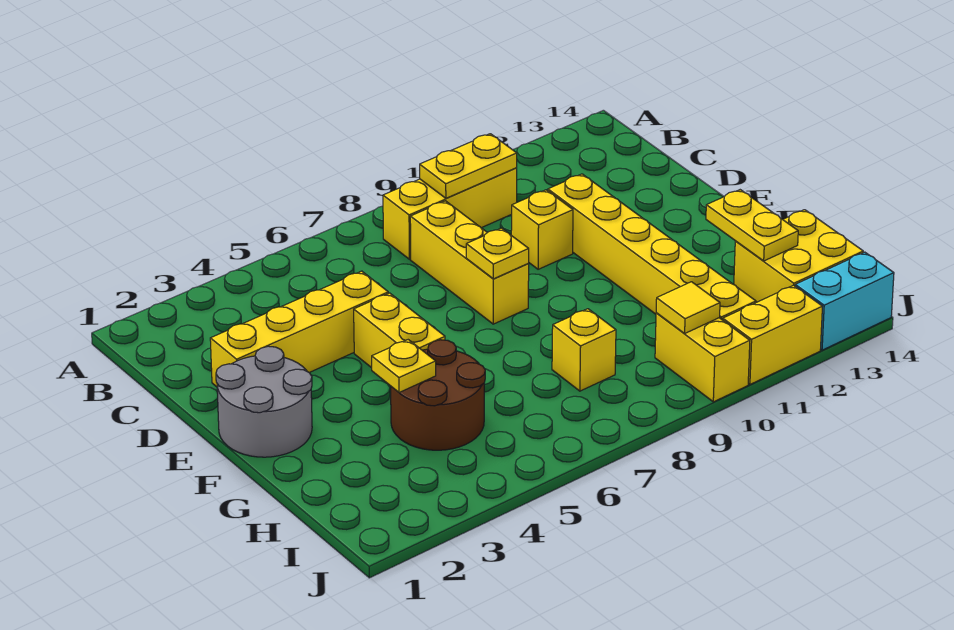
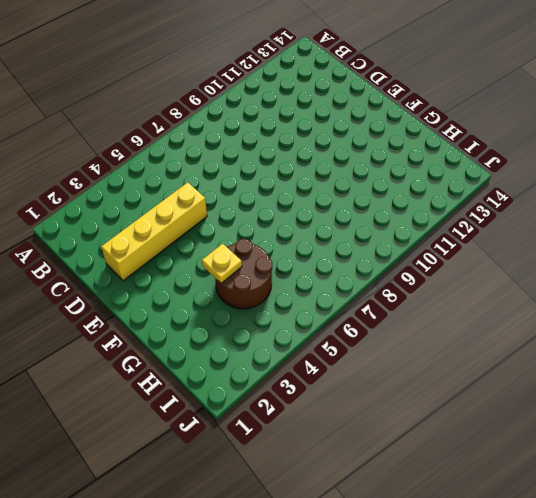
none -> yellow 1x3 brick [383,168,517,259]
none -> yellow 1x3 brick [410,201,529,324]
none -> yellow 1x1 brick [511,190,573,269]

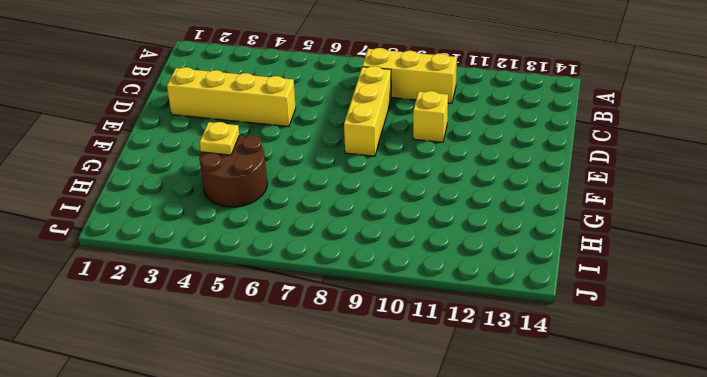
none -> yellow 1x6 brick [548,174,756,320]
none -> grey 2x2 round brick [216,346,312,457]
none -> yellow 1x2 brick [354,293,445,368]

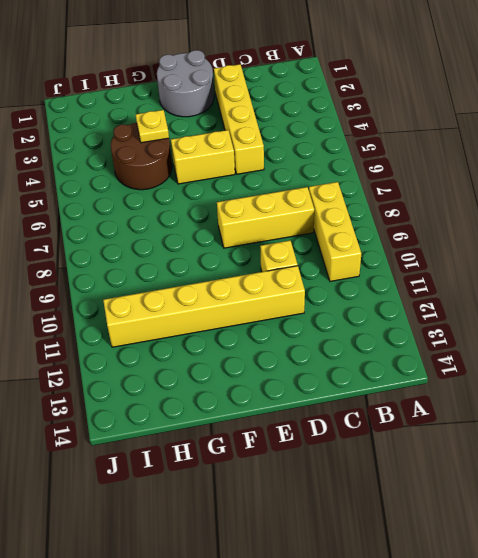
none -> yellow 1x1 brick [552,309,616,391]
none -> yellow 2x2 brick [734,210,863,302]
none -> yellow 1x2 brick [655,313,750,402]

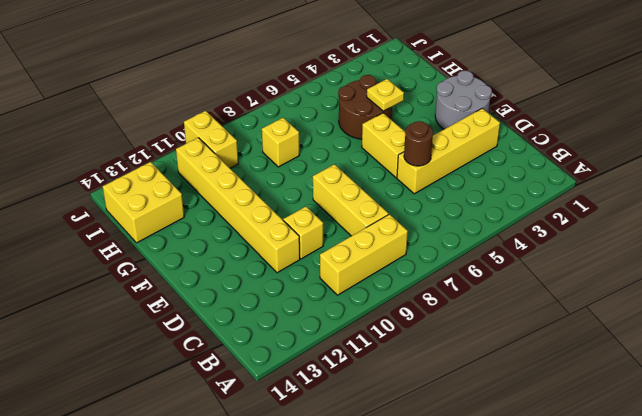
brown 1x1 round brick [404,121,433,166] -> none
none -> yellow 1x2 brick [723,285,822,384]
none -> cyan 1x2 brick [795,252,894,350]
none -> yellow 1x2 plate [420,134,517,198]

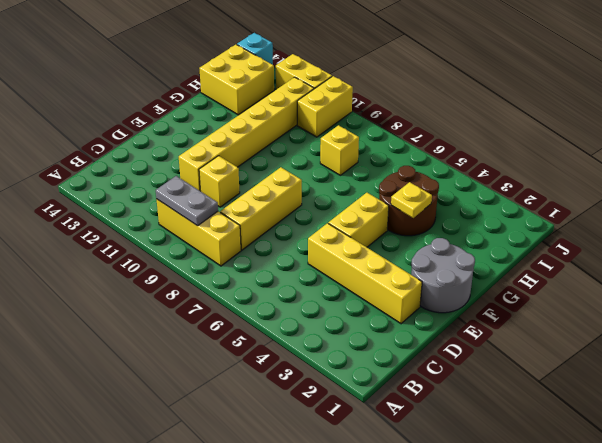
grey 1x2 plate [156,176,218,226] -> yellow 1x2 plate [420,134,517,198]
cyan 1x1 brick [237,33,273,65] -> cyan 1x2 brick [795,252,894,350]
none -> yellow 1x1 plate [466,228,529,279]
none -> yellow 1x2 plate [706,190,798,261]
none -> yellow 1x1 tile [656,282,720,333]

